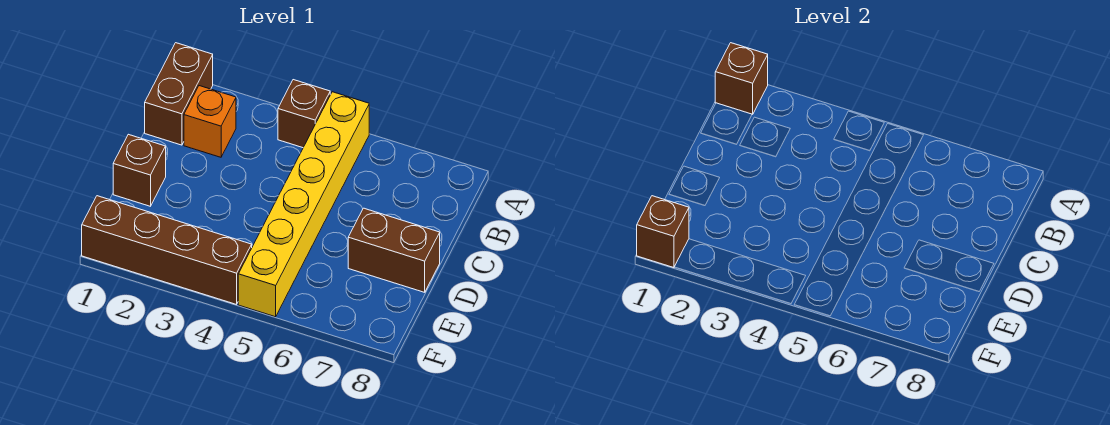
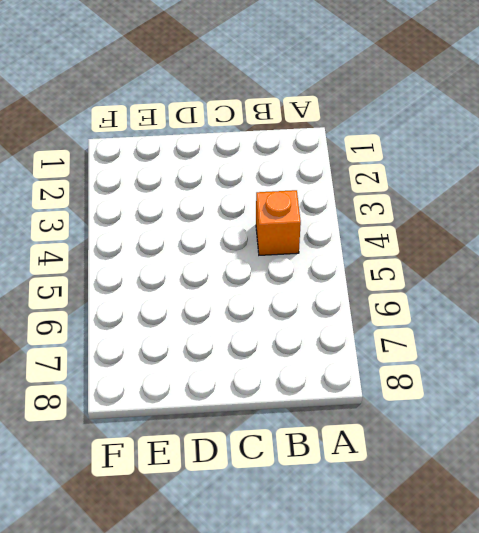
orange 1x1 brick [256,190,301,255] -> orange 1x1 brick moved to [184,86,236,157]
none -> brown 1x2 brick [145,43,213,145]
none -> brown 1x1 brick [278,80,330,148]

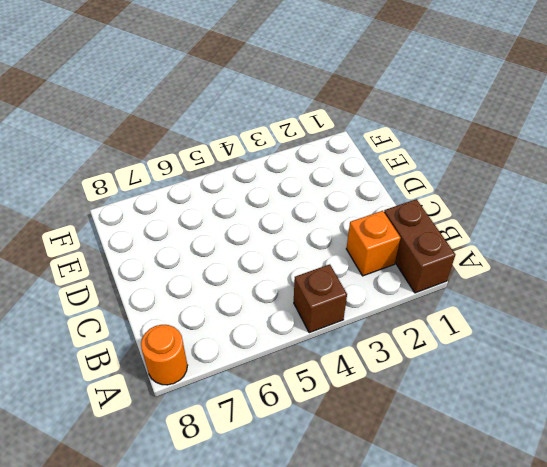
orange 1x1 round brick [141,325,188,385] -> none
none -> yellow 1x6 brick [238,92,369,317]
none -> brown 1x1 brick [113,134,166,206]

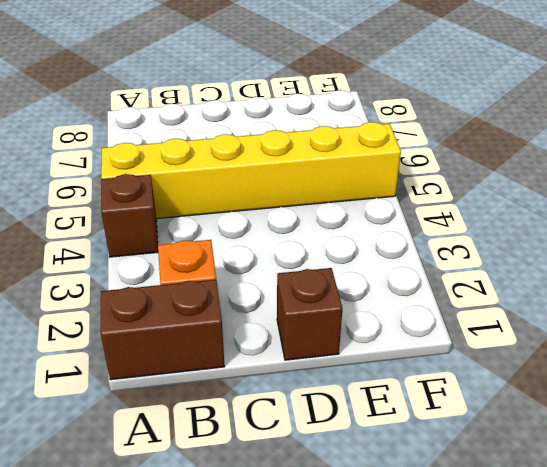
none -> brown 1x2 brick [348,208,440,292]
none -> brown 1x4 brick [82,196,252,304]

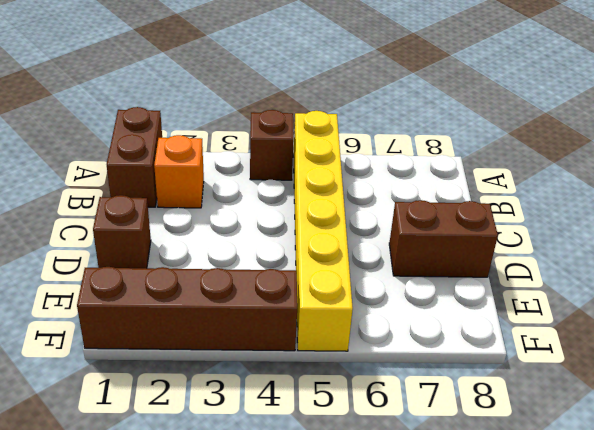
none -> brown 1x1 brick [715,43,768,115]
none -> brown 1x1 brick [637,196,689,268]

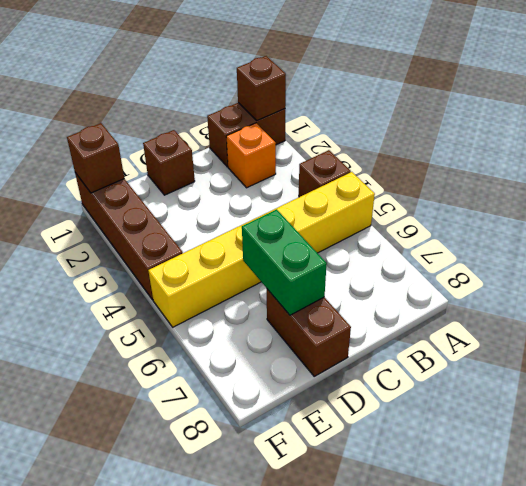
green 1x2 brick [242,209,327,315] -> none

